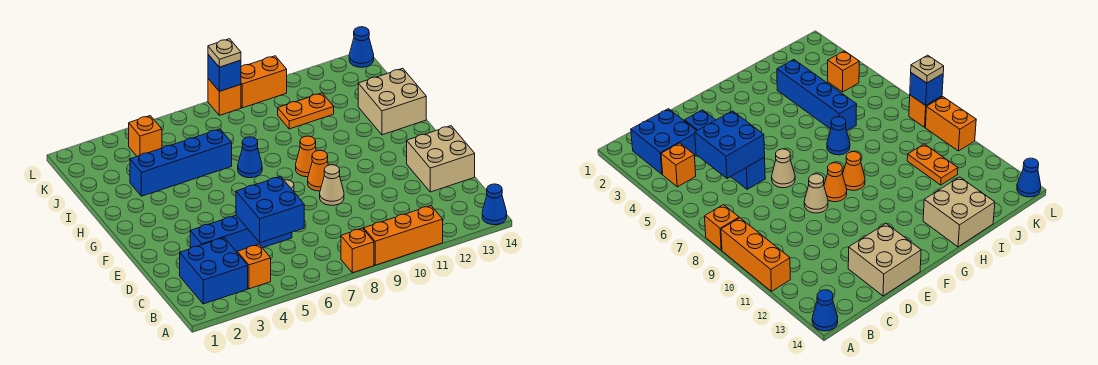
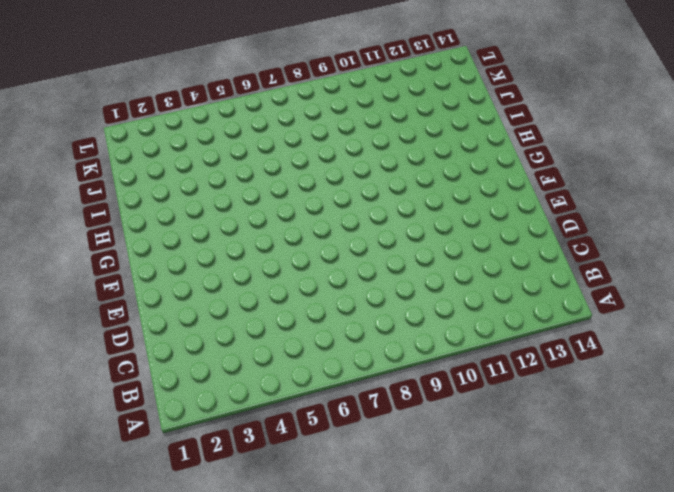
none -> orange 1x1 brick [341,228,374,273]
none -> orange 1x3 brick [364,206,443,265]
none -> blue 1x1 cone [482,184,507,225]

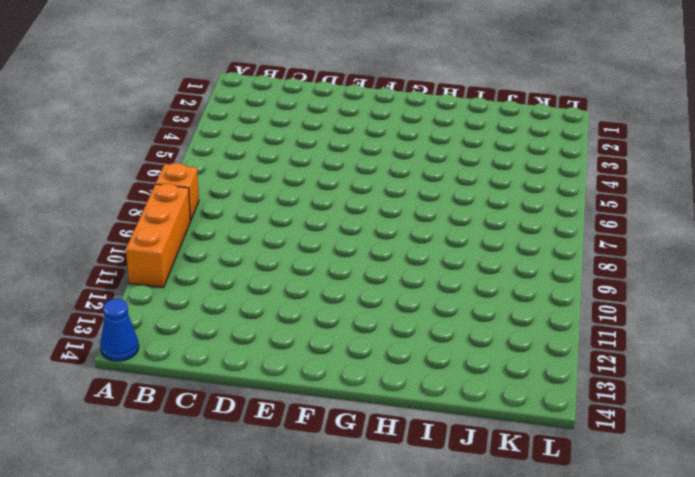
none -> blue 2x2 brick [180,238,248,304]
none -> orange 1x1 brick [237,244,271,289]
none -> blue 1x4 brick [190,215,292,252]

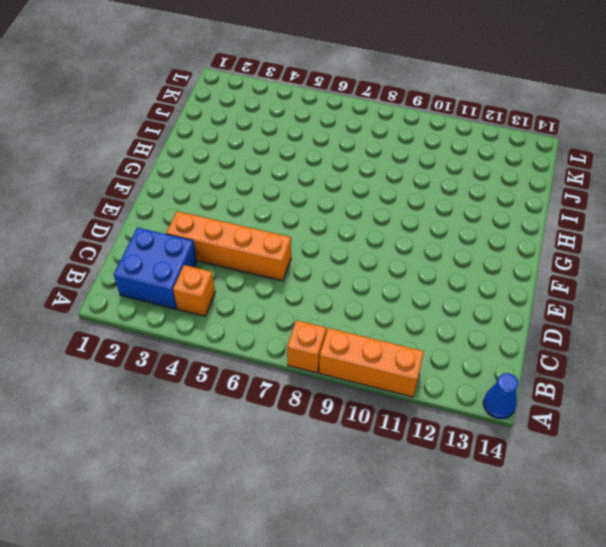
orange 1x4 brick [166,211,291,281] -> blue 1x4 brick [190,215,292,252]
none -> tan 2x2 brick [407,126,475,192]
none -> tan 1x1 cone [772,149,795,188]
none -> tan 1x1 cone [320,165,344,205]

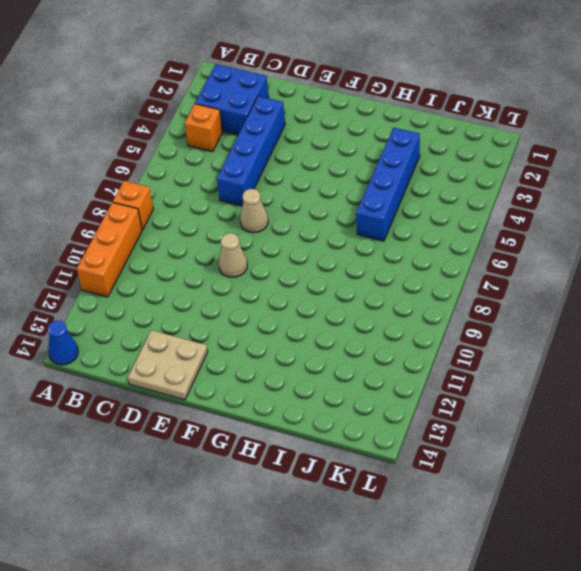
tan 2x2 plate [128,330,208,400] -> tan 2x2 brick [407,126,475,192]
none -> orange 1x1 cone [308,150,328,191]
none -> orange 1x1 cone [296,136,316,177]
none -> blue 1x1 cone [238,137,262,178]

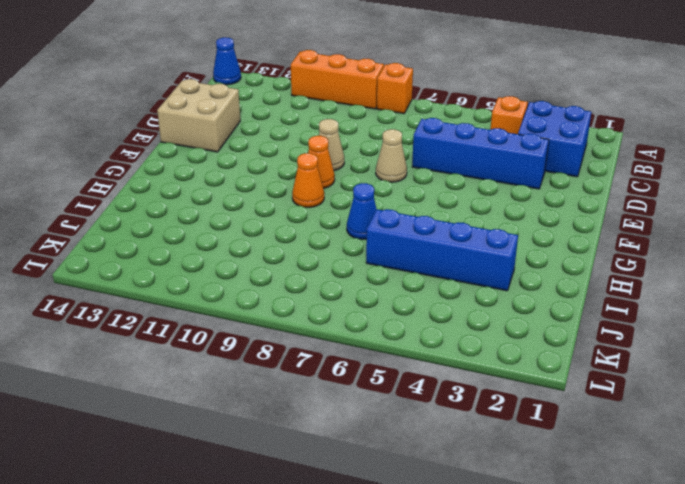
none -> tan 2x2 brick [358,68,426,135]
none -> orange 1x2 plate [278,93,334,129]
none -> orange 1x1 brick [129,116,162,156]

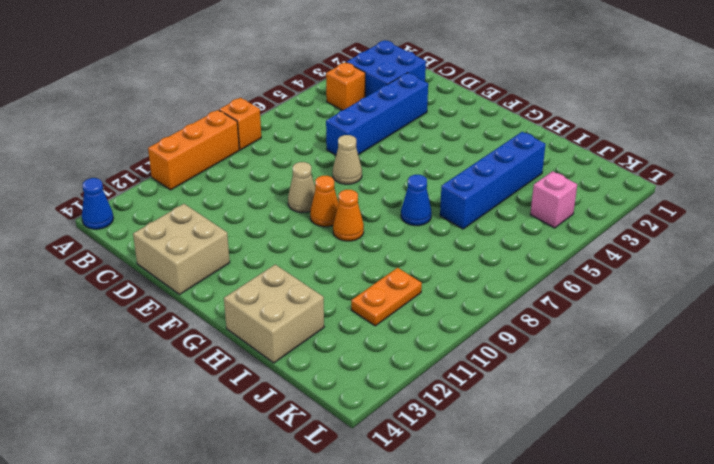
pink 1x1 brick [530,171,577,228] -> orange 1x1 brick [129,116,162,156]
none -> orange 1x1 brick [208,79,241,115]
none -> orange 1x2 brick [241,56,287,108]
none -> blue 1x1 cone [349,27,374,67]

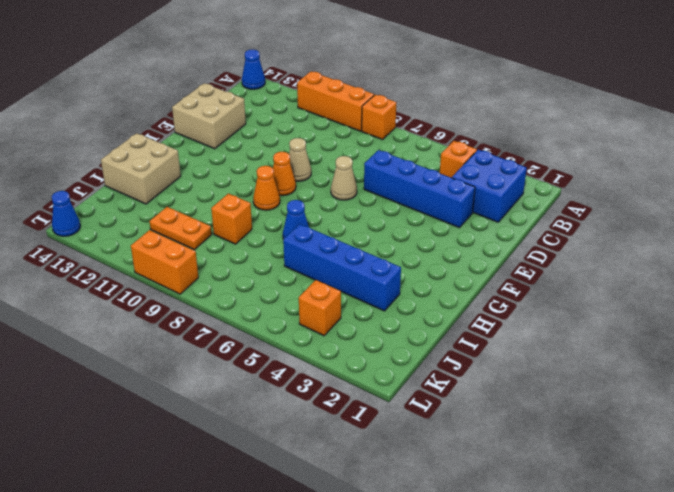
orange 1x1 brick [211,193,252,244] -> orange 1x1 brick moved to [208,79,241,115]
none -> blue 2x2 brick [236,176,304,243]
none -> blue 1x1 brick [208,54,241,91]
none -> tan 1x1 plate [208,39,241,67]

